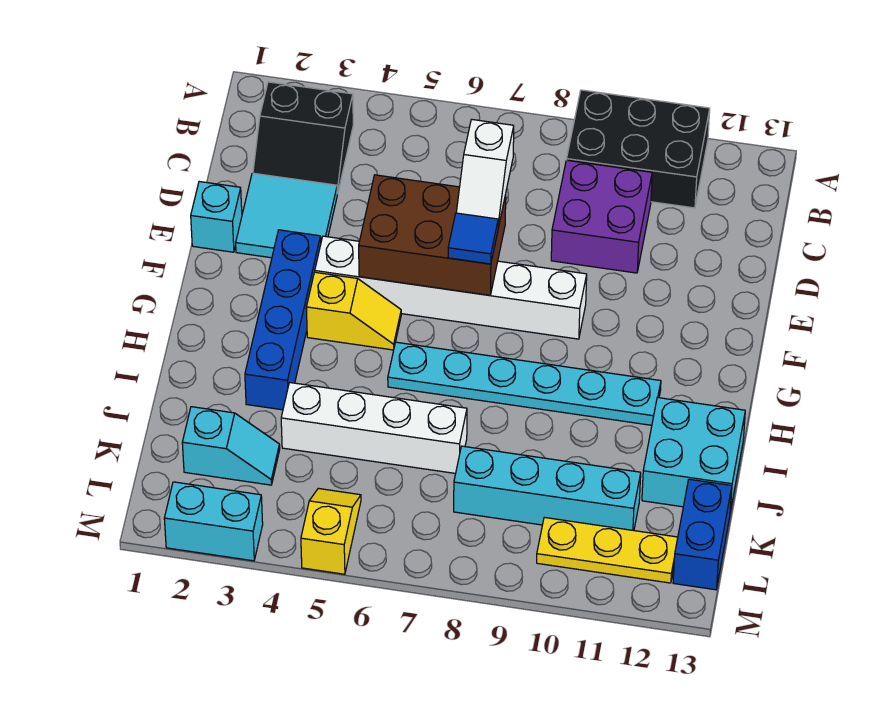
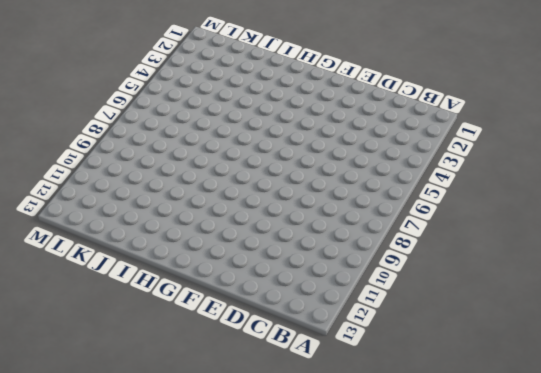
none -> black 2x3 brick [567,90,710,208]
none -> black 2x2 slope [253,82,353,193]
none -> purple 2x2 brick [551,160,652,273]

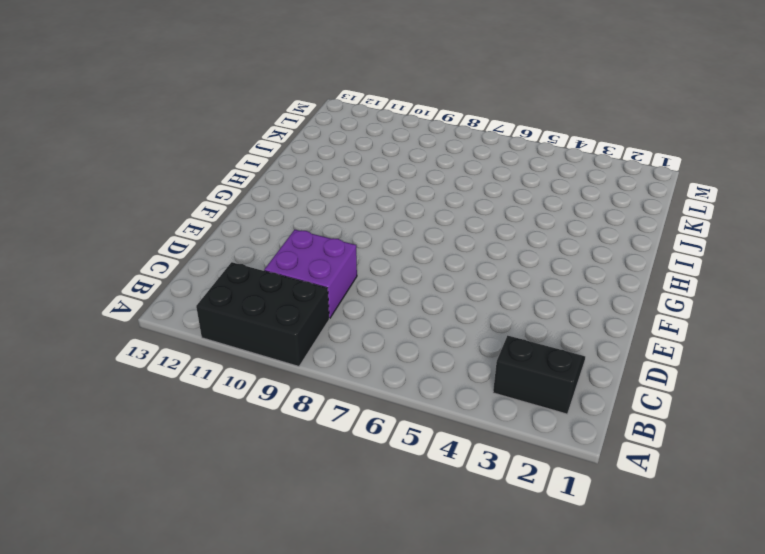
none -> cyan 2x2 tile [236,173,338,258]
none -> cyan 1x1 brick [191,182,242,252]
none -> blue 1x4 brick [245,230,321,410]

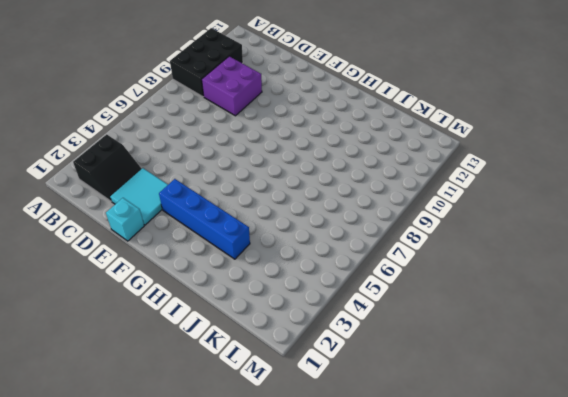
none -> white 1x6 brick [315,236,587,339]
none -> yellow 1x2 slope [306,272,401,350]
none -> cyan 1x6 plate [388,342,661,425]

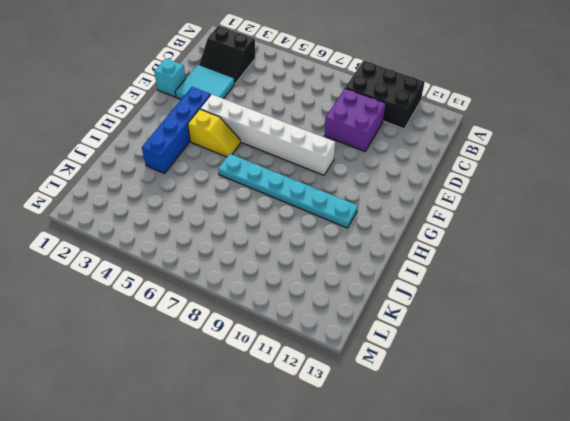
none -> cyan 2x2 brick [642,398,745,512]
none -> white 1x4 brick [281,383,467,473]
none -> cyan 1x2 slope [182,407,280,485]

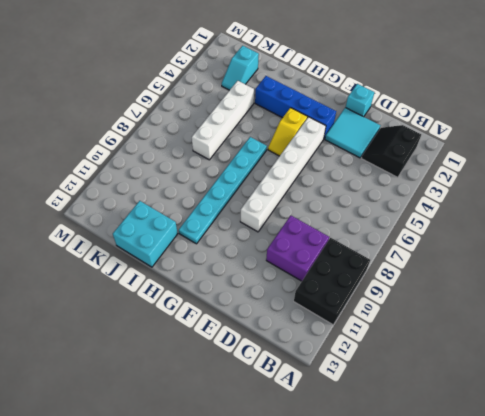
none -> cyan 1x4 brick [454,446,641,531]
none -> blue 1x2 brick [673,479,732,590]
none -> yellow 1x2 slope [301,488,361,574]

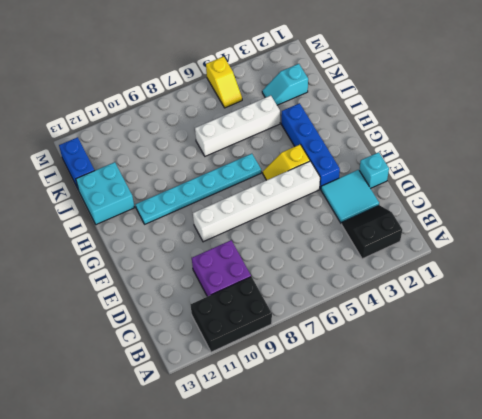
none -> cyan 1x4 brick [454,446,641,531]
none -> yellow 1x3 plate [537,517,678,583]
none -> cyan 1x2 brick [164,482,263,561]

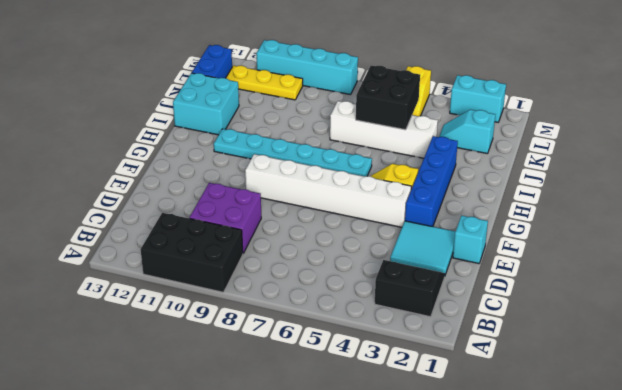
black 2x2 brick [356,66,420,130] -> none
cyan 1x4 brick [256,40,358,95] -> cyan 1x4 brick moved to [454,446,641,531]
none -> brown 2x3 brick [359,175,506,295]
none -> white 1x2 slope [456,119,514,227]
none -> blue 1x1 tile [448,213,498,264]

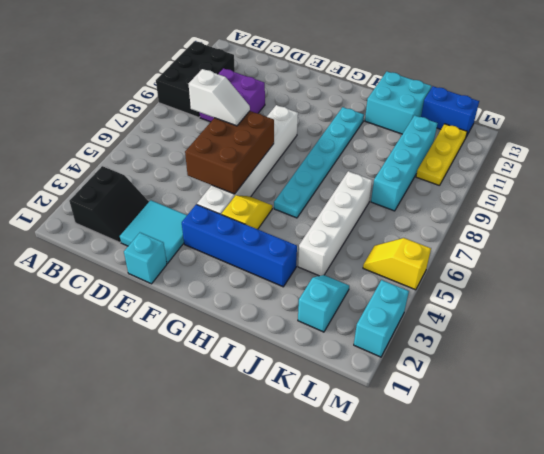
none -> blue 1x1 tile [448,213,498,264]

